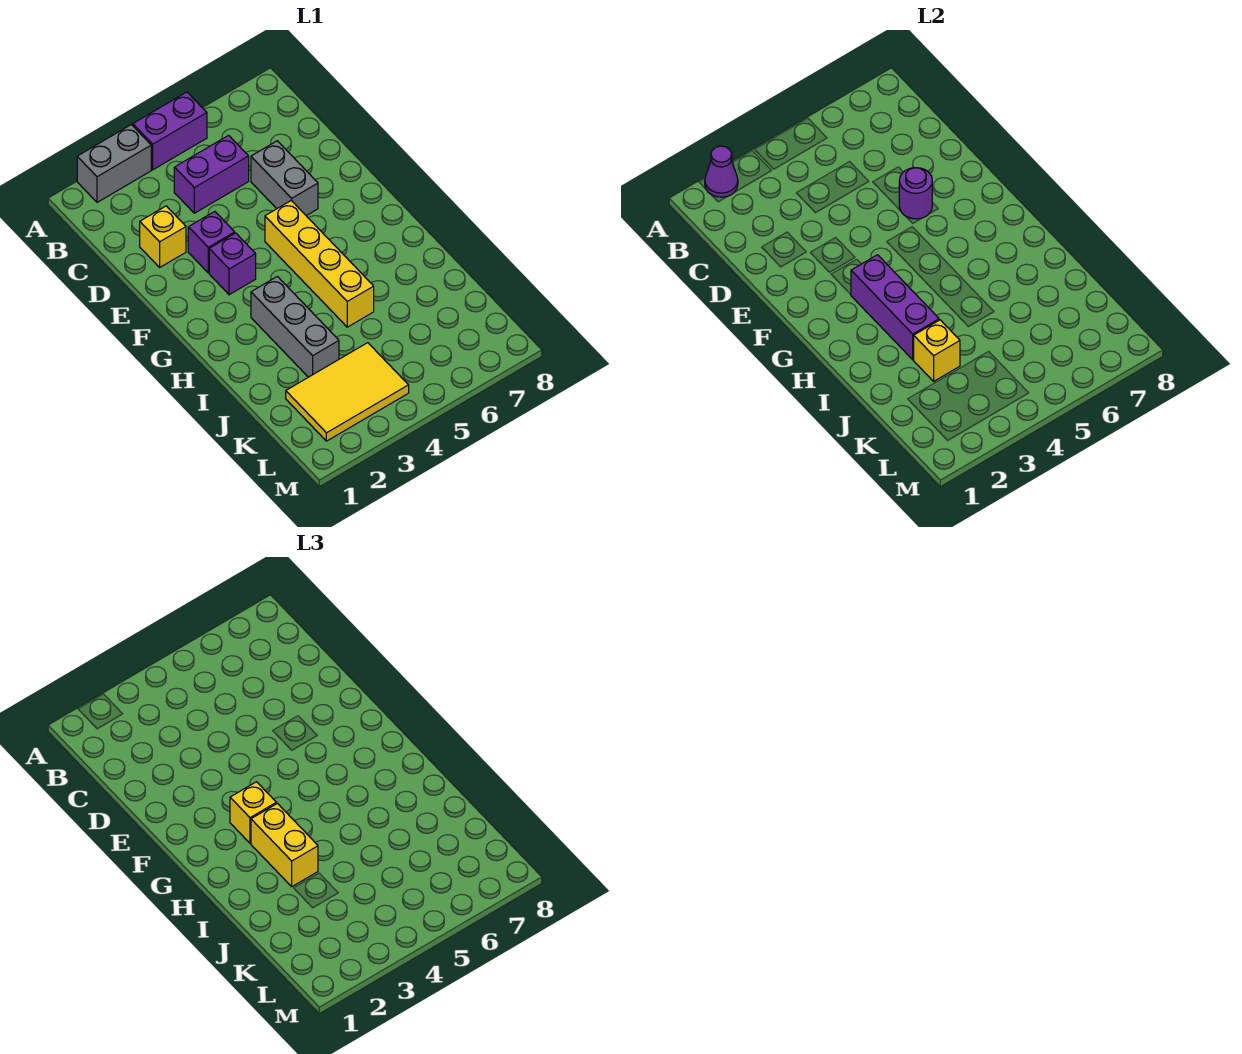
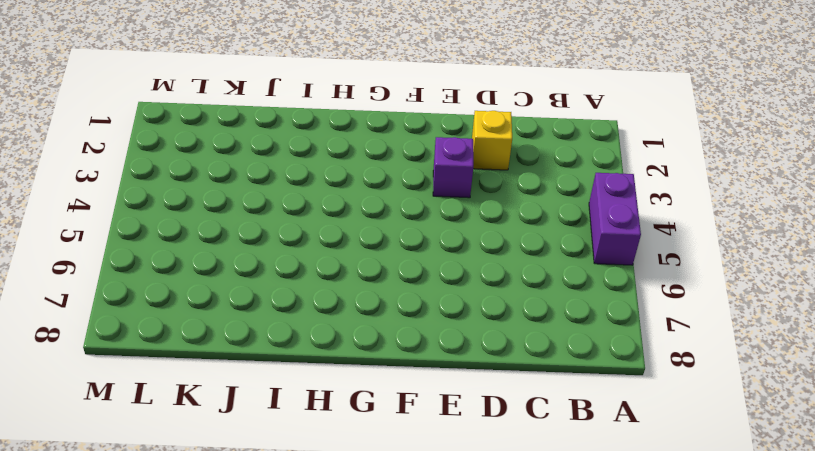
none -> grey 1x2 brick [77,125,151,202]
none -> purple 1x2 brick [174,135,249,213]
none -> grey 1x2 brick [251,141,318,216]

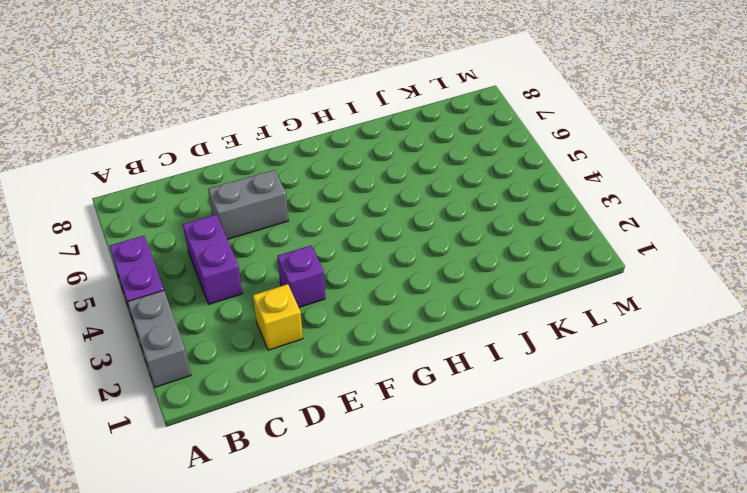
none -> purple 1x1 brick [209,233,256,295]
none -> yellow 1x4 brick [265,201,374,327]
none -> grey 1x3 brick [251,276,339,377]

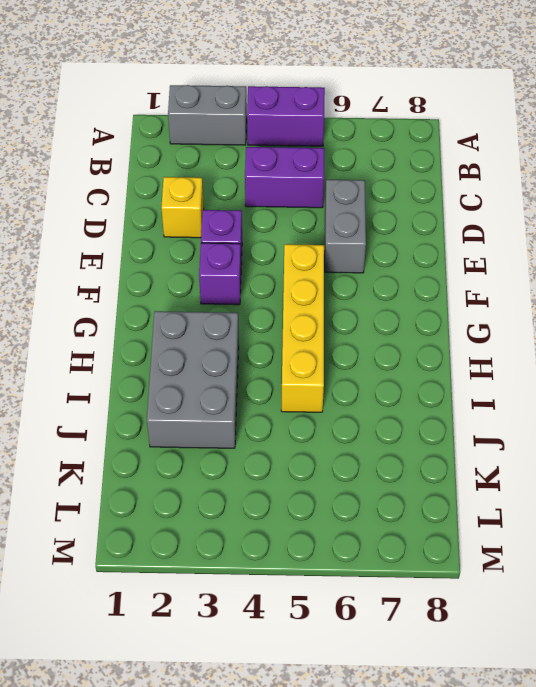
grey 2x3 brick [147,311,239,448] -> grey 1x3 brick [251,276,339,377]
none -> yellow 2x3 tile [286,343,409,441]
none -> purple 1x1 cone [705,146,738,197]
none -> purple 1x1 round brick [899,168,932,219]

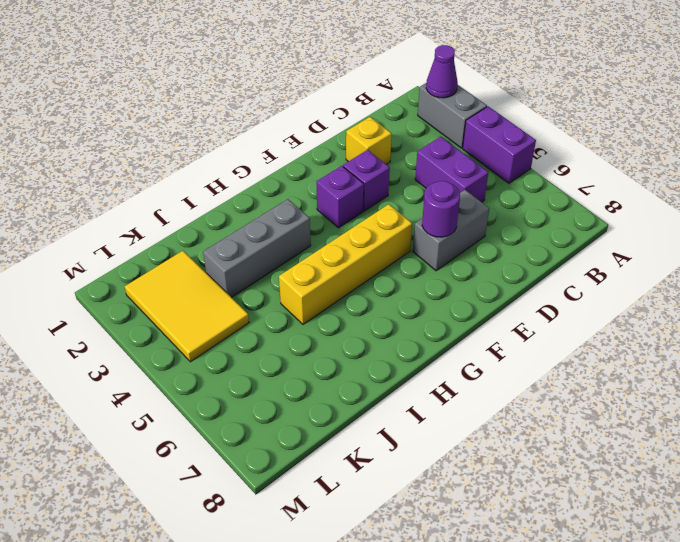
none -> purple 1x3 brick [851,255,939,360]
none -> yellow 1x1 brick [914,320,960,381]
none -> yellow 1x1 brick [230,782,276,843]

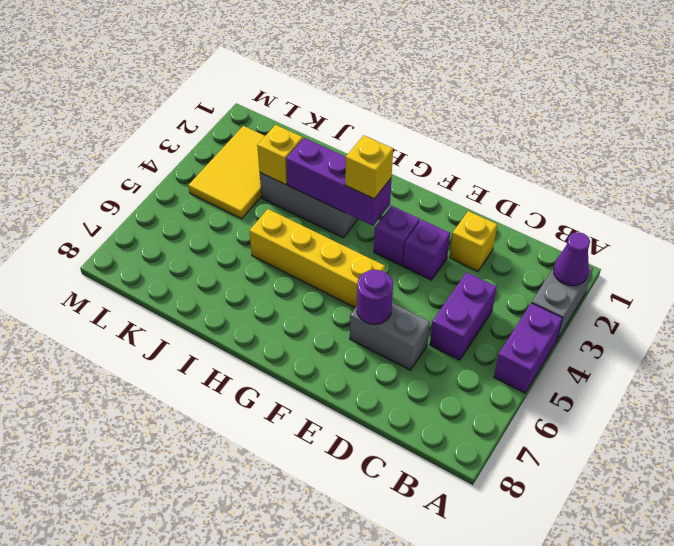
none -> yellow 1x2 brick [251,803,318,887]

